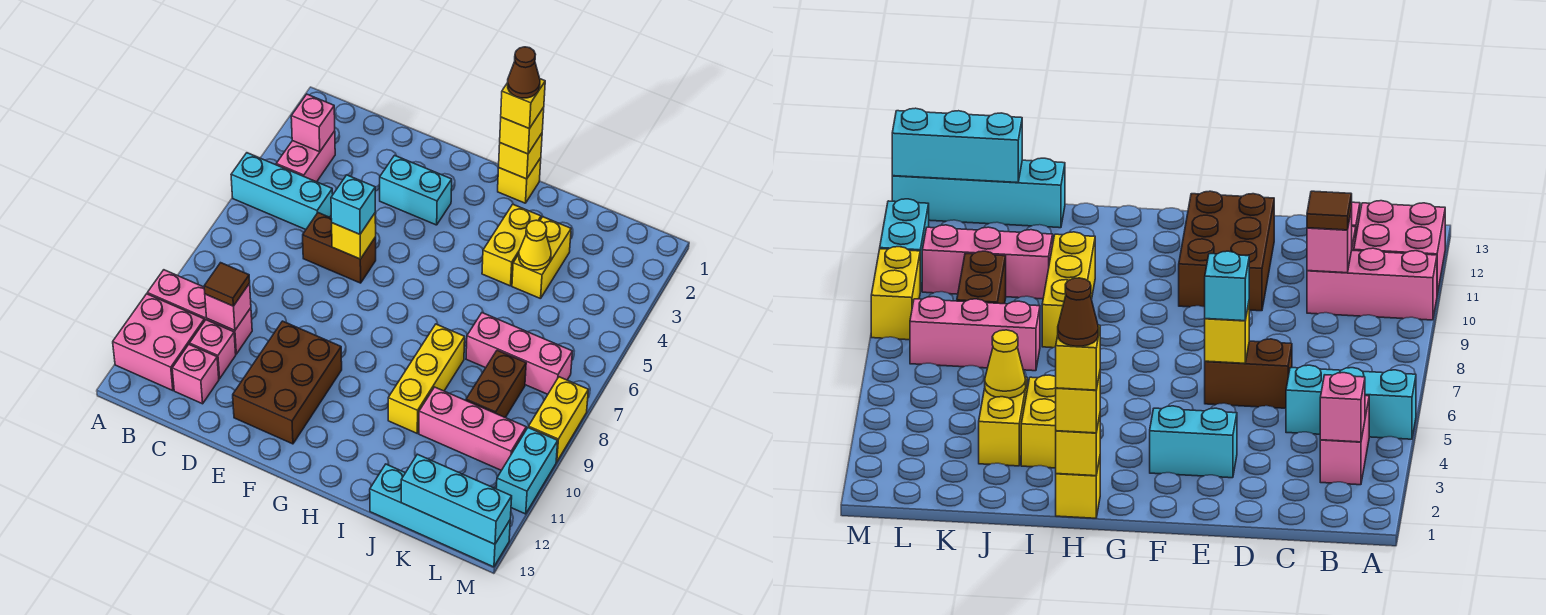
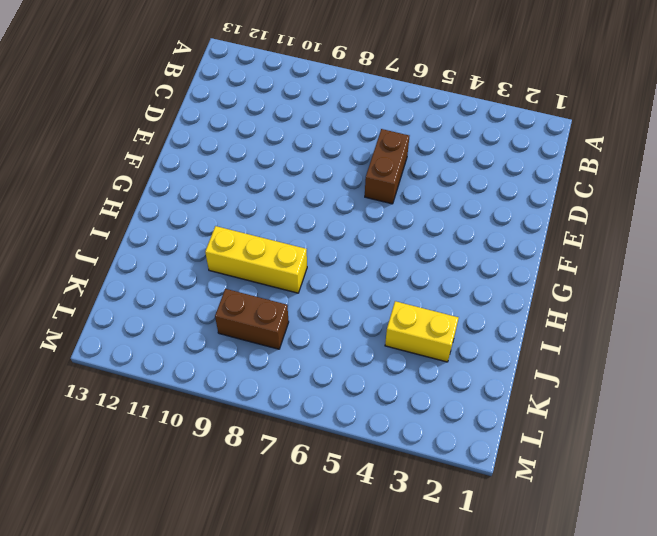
none -> cyan 1x3 brick [231,153,333,230]
none -> pink 1x3 brick [147,270,252,354]
none -> pink 2x2 brick [113,294,204,391]
none -> pink 1x2 brick [276,131,335,182]

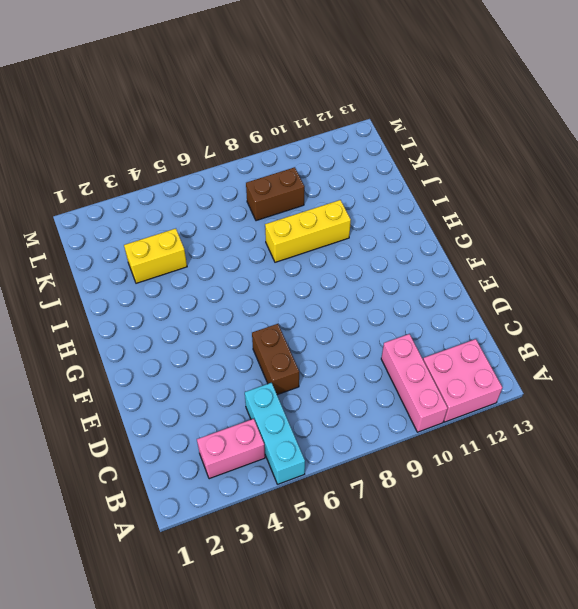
none -> pink 1x1 brick [190,320,236,379]
none -> pink 1x1 brick [172,344,219,404]
none -> cyan 1x2 brick [380,155,452,225]
none -> brown 2x3 brick [233,321,342,444]

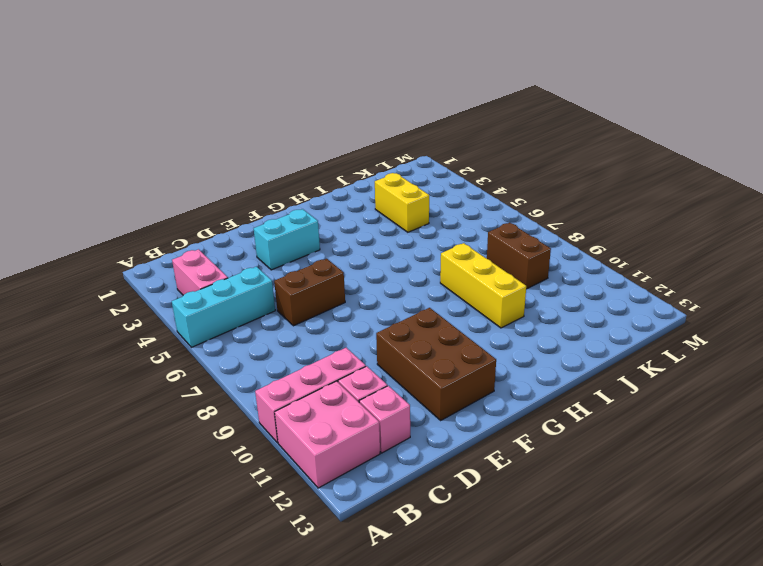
none -> yellow 1x1 brick [498,158,541,203]
none -> yellow 1x2 brick [482,204,541,286]
none -> pink 1x3 brick [466,313,572,394]
none -> pink 1x3 brick [419,387,526,470]

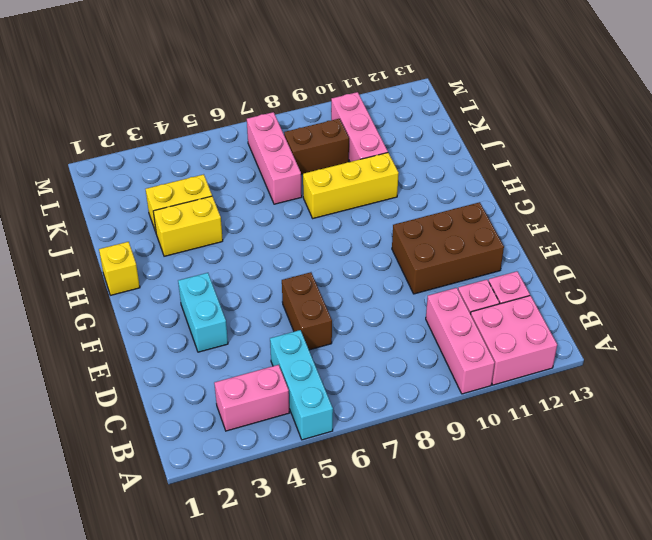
none -> cyan 1x4 brick [370,464,510,567]
none -> yellow 1x2 brick [528,377,588,462]
none -> cyan 1x2 brick [496,428,558,514]
none -> pink 1x1 brick [291,94,335,152]

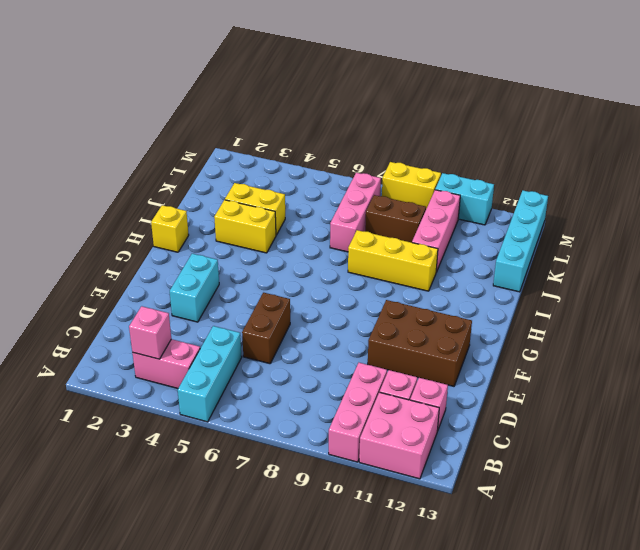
none -> pink 1x1 brick [205,283,251,330]
none -> yellow 1x1 brick [332,213,376,259]
none -> yellow 1x1 brick [499,133,542,179]
none -> yellow 1x1 cone [519,220,551,270]

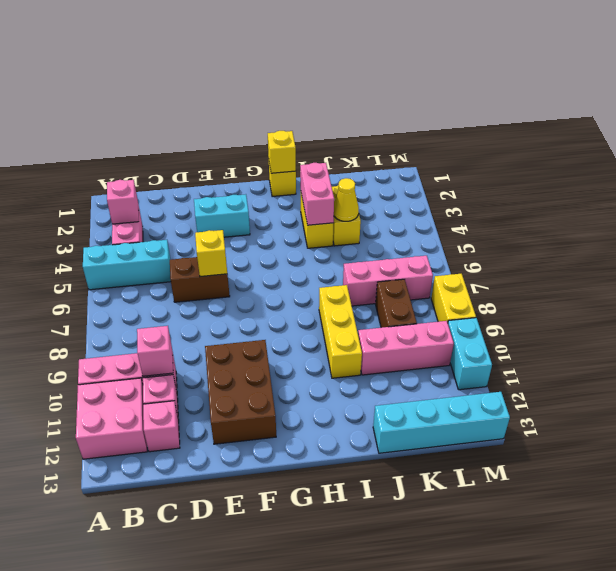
pink 1x2 brick [300,163,334,225] -> none
none -> cyan 1x3 brick [401,454,512,544]
none -> brown 1x1 tile [204,263,250,306]
none -> cyan 1x1 brick [331,175,375,234]
none -> yellow 1x1 brick [500,108,544,154]

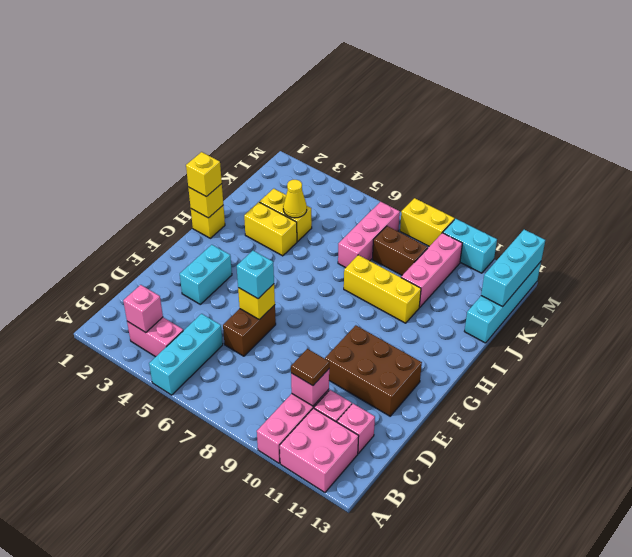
none -> yellow 1x1 brick [501,79,545,129]
none -> brown 1x1 cone [508,47,540,98]

